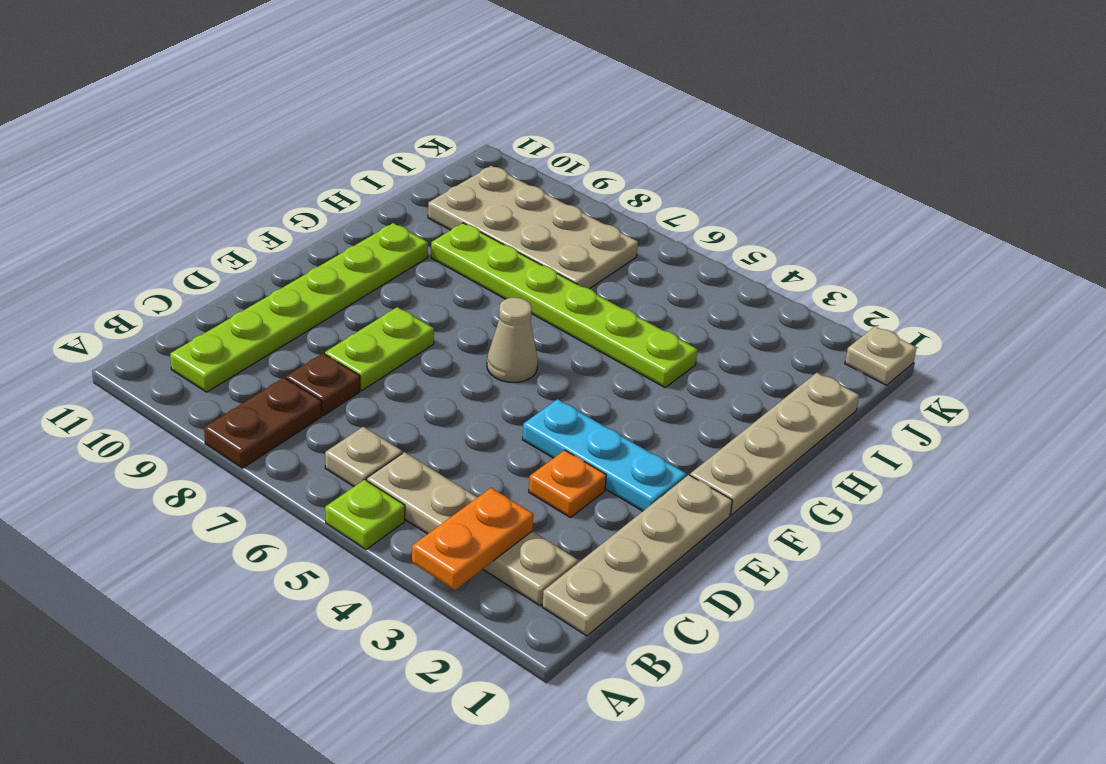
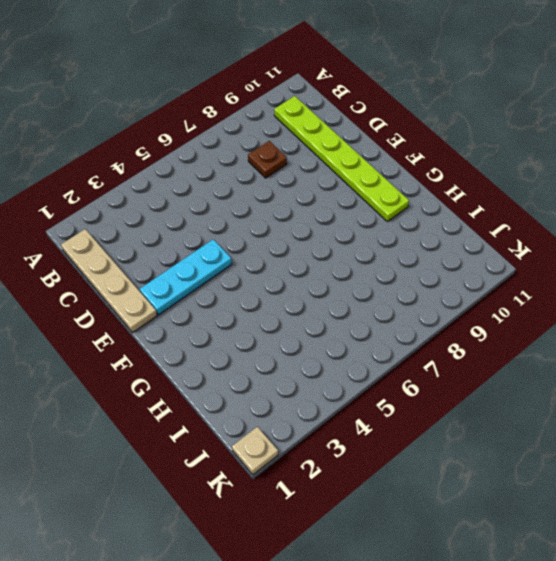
none -> lime 1x1 plate [325,480,405,549]
none -> brown 1x2 plate [204,378,321,468]
none -> tan 1x4 plate [367,452,578,606]

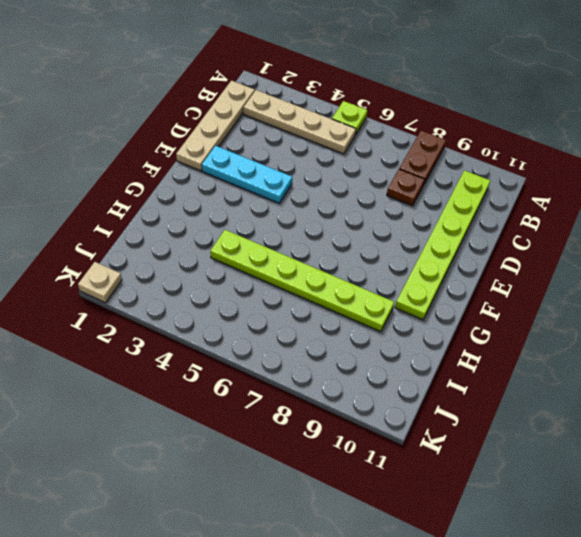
none -> tan 1x1 plate [325,427,402,486]
none -> orange 1x1 plate [529,450,606,518]
none -> lime 1x2 plate [325,307,434,391]

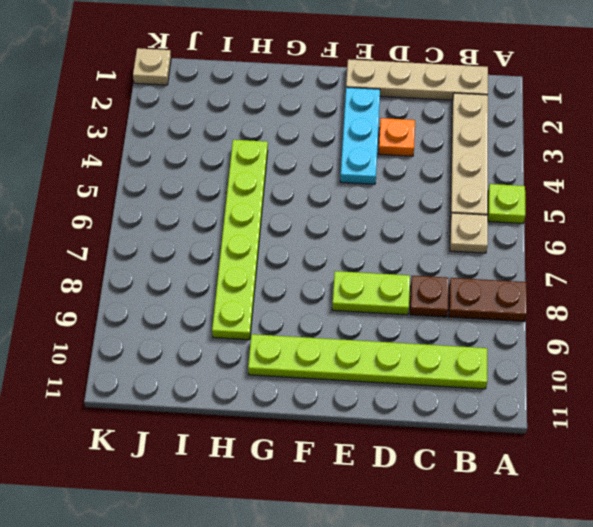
none -> tan 1x4 plate [690,373,859,515]
none -> tan 1x1 cone [487,298,538,382]
none -> tan 2x4 plate [428,166,638,289]

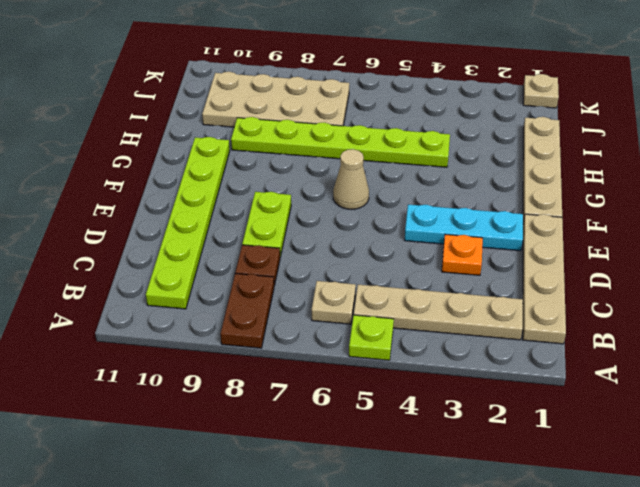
none -> orange 1x2 plate [412,488,534,590]

